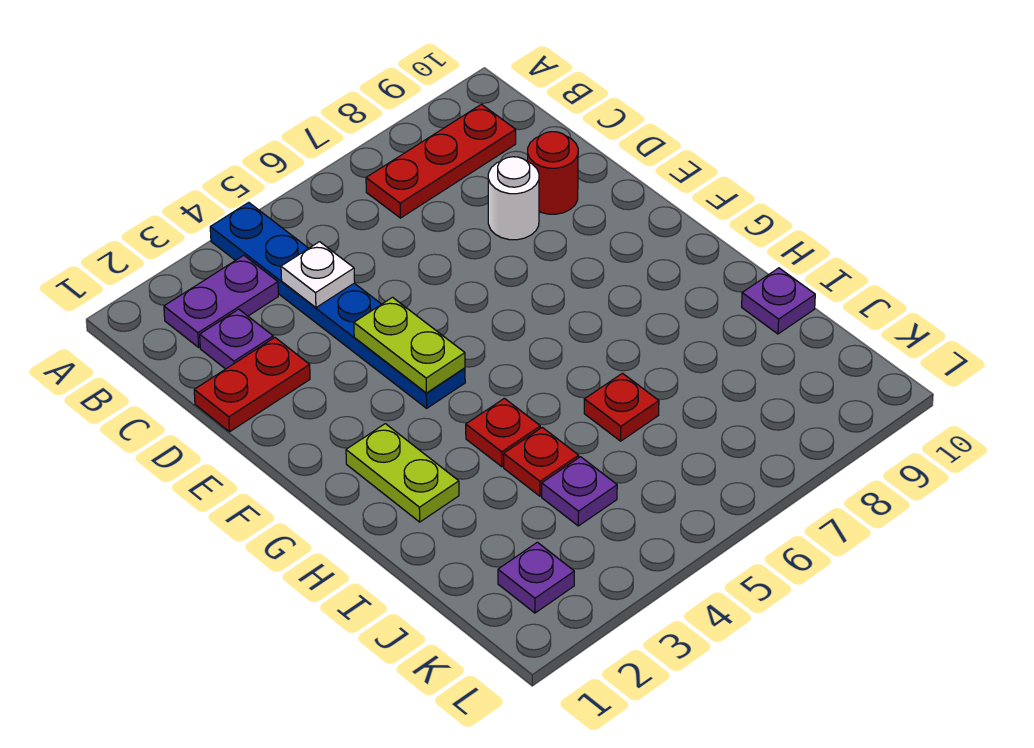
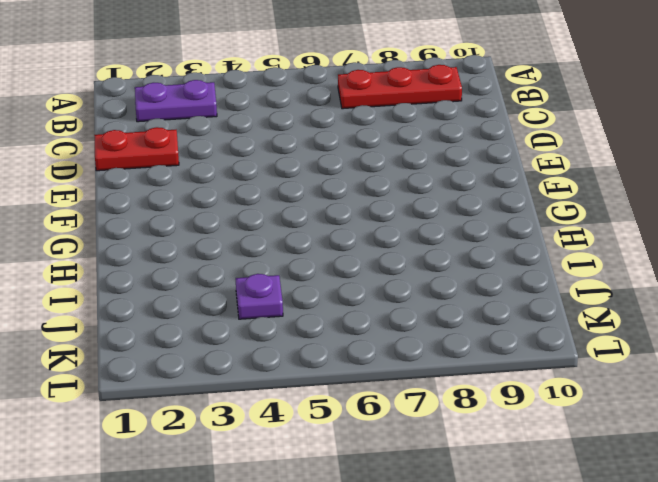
none -> blue 1x6 plate [210,202,465,408]
none -> purple 1x1 plate [200,309,273,369]
none -> white 1x1 round brick [488,157,539,240]

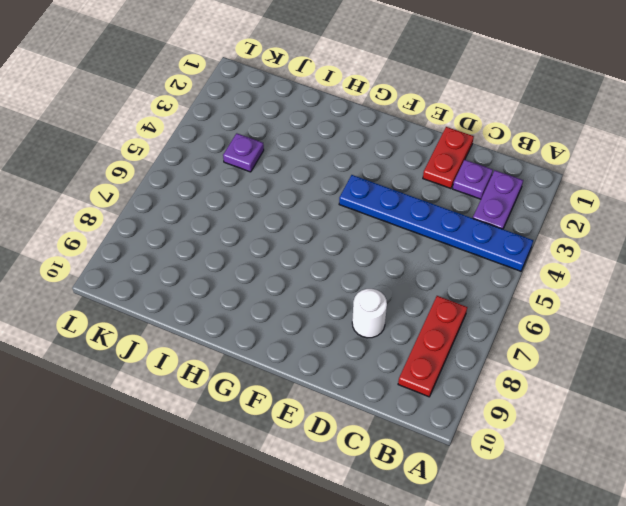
none -> red 1x1 round brick [528,132,578,214]
none -> lime 1x2 plate [346,424,459,522]
none -> red 1x1 plate [466,398,540,467]

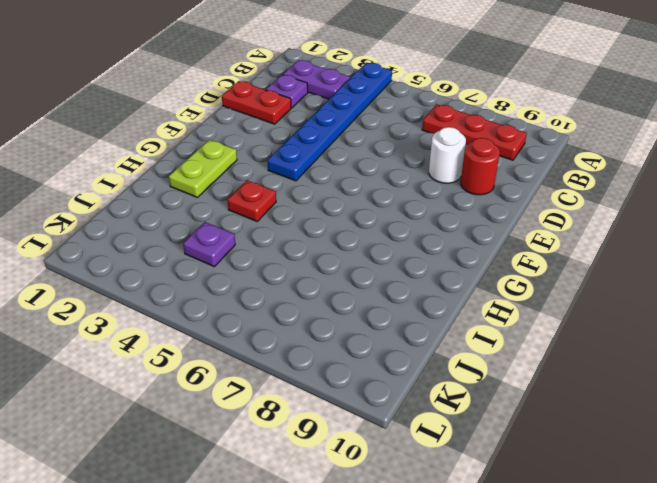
none -> red 1x1 plate [504,427,579,496]
none -> red 1x1 plate [584,373,659,441]
none -> purple 1x1 plate [742,268,815,334]

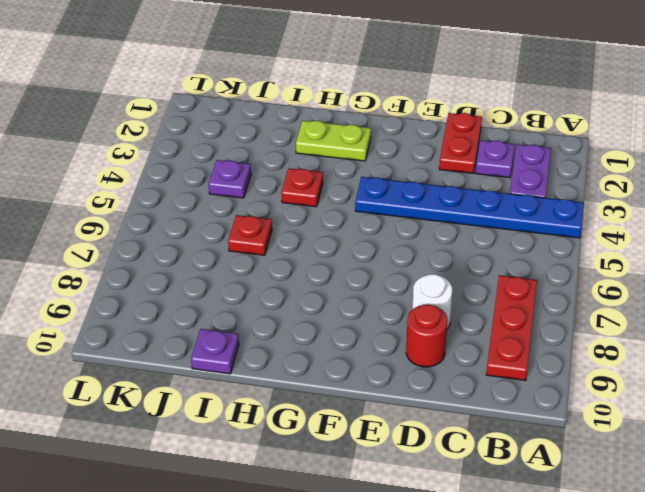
none -> red 1x1 plate [504,427,579,496]
none -> purple 1x1 plate [498,542,574,613]
none -> white 1x1 plate [281,242,355,308]

